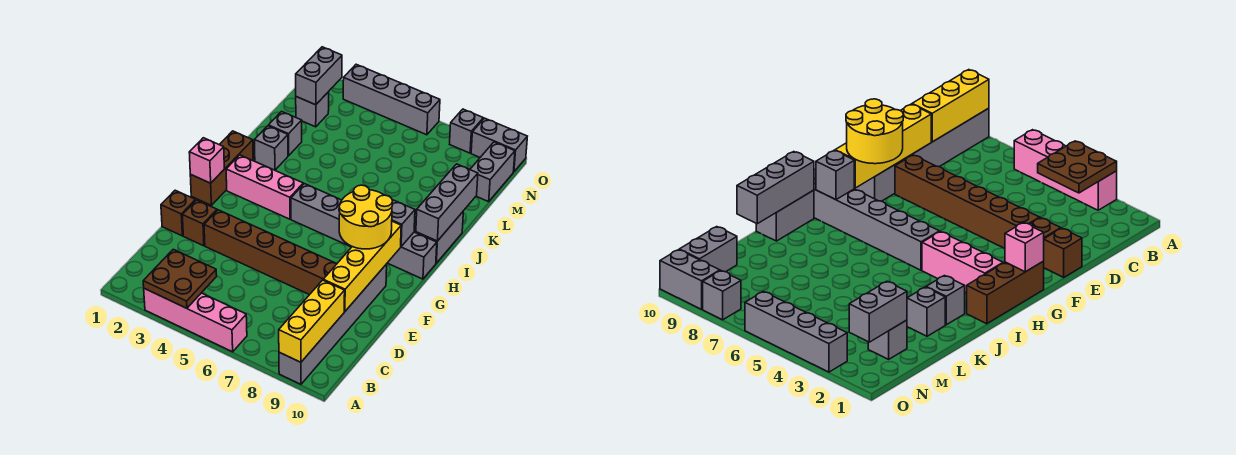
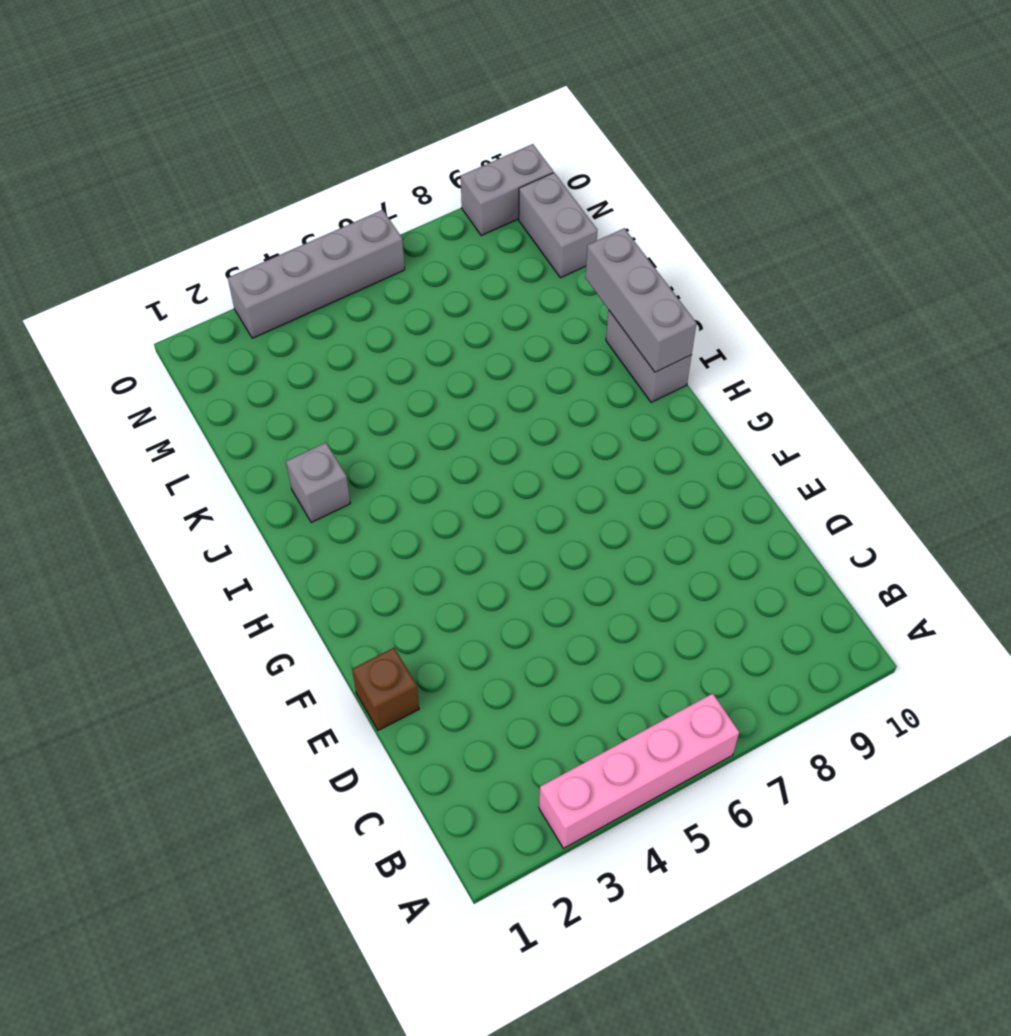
none -> grey 1x6 brick [279,264,387,384]
none -> brown 1x1 brick [182,200,217,246]
none -> brown 1x6 brick [204,210,336,295]

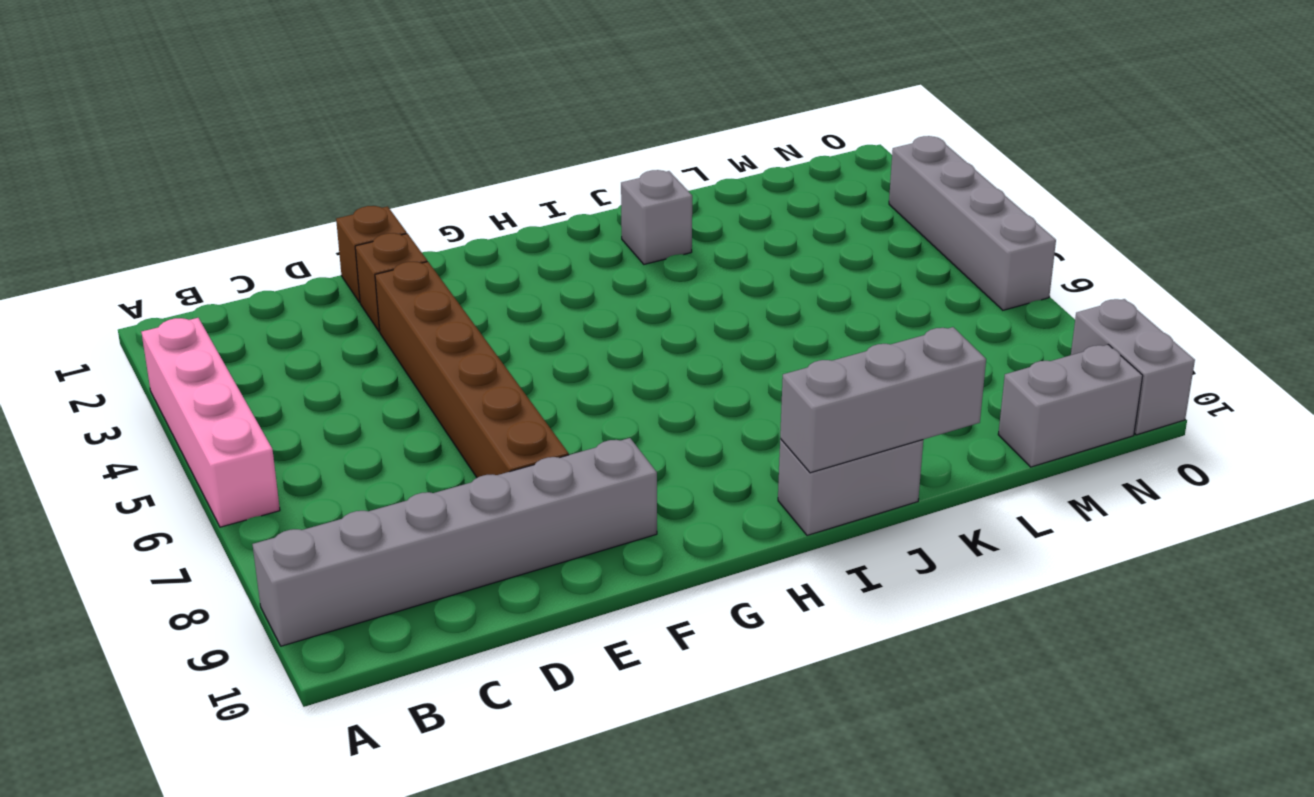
none -> brown 1x3 brick [190,131,253,205]
none -> pink 1x3 brick [226,155,303,219]
none -> grey 1x6 brick [291,184,437,279]

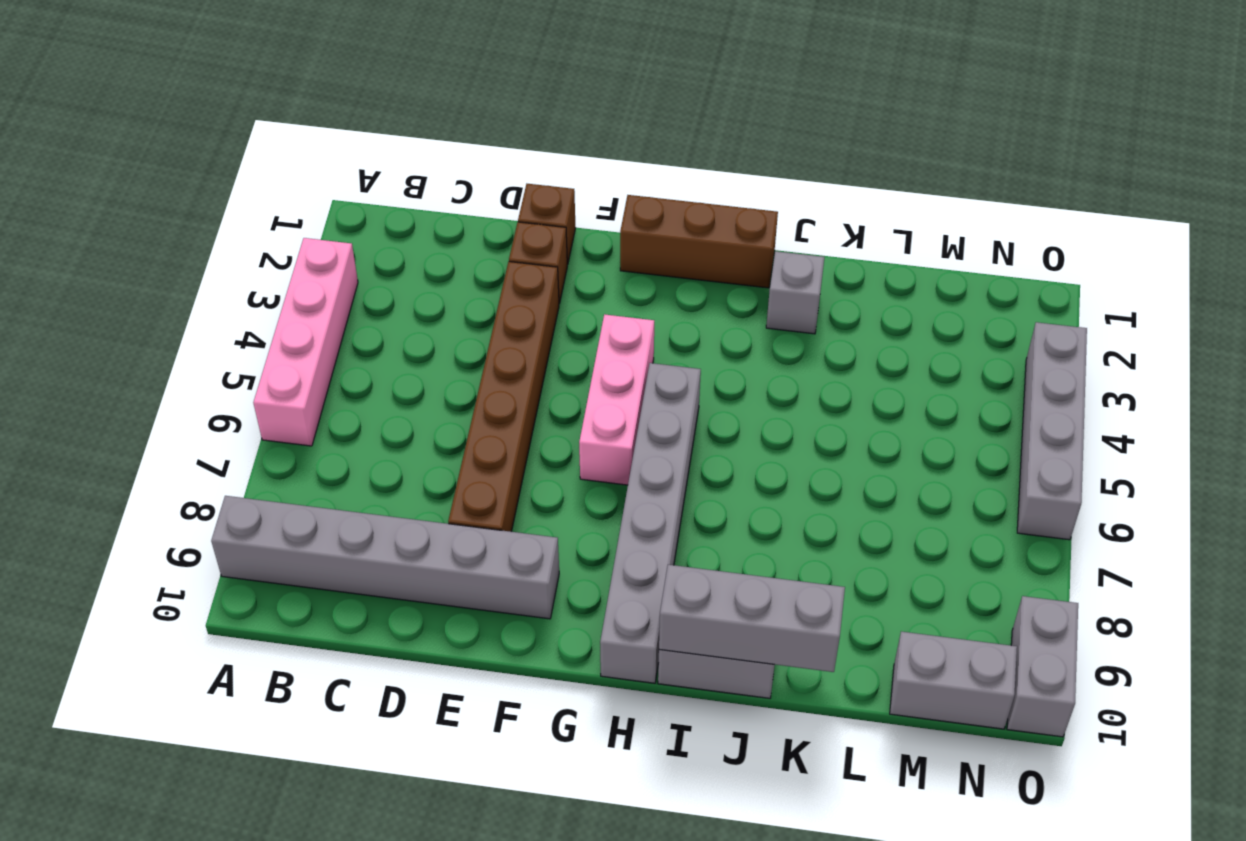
pink 1x3 brick [579,314,654,485] -> pink 1x3 brick moved to [226,155,303,219]
none -> grey 1x1 brick [268,111,302,155]
none -> grey 1x1 brick [296,92,329,127]
none -> grey 1x1 brick [450,109,483,153]

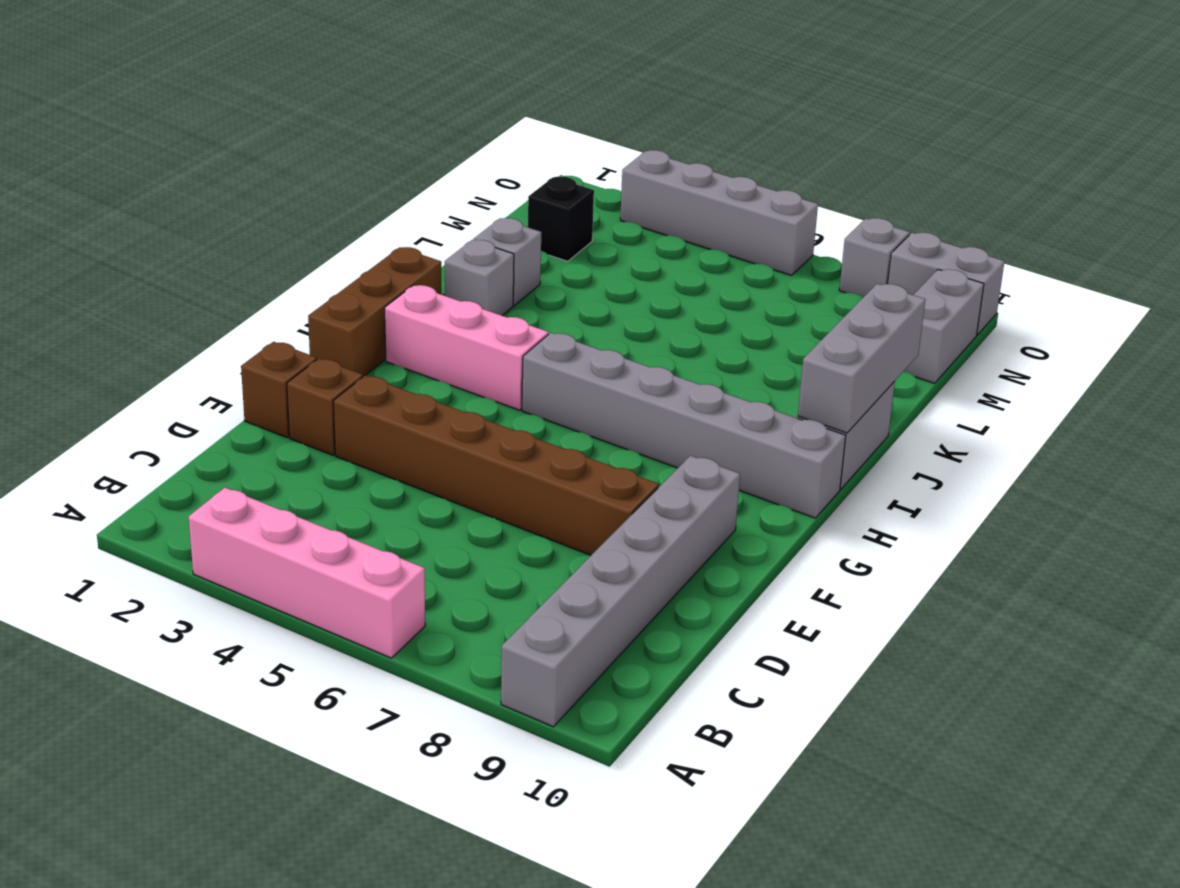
black 1x1 brick [528,176,594,261] -> grey 1x1 brick [296,92,329,127]
none -> brown 2x2 plate [143,249,217,308]
none -> yellow 1x3 brick [279,280,345,362]
none -> yellow 1x4 brick [323,221,401,312]

